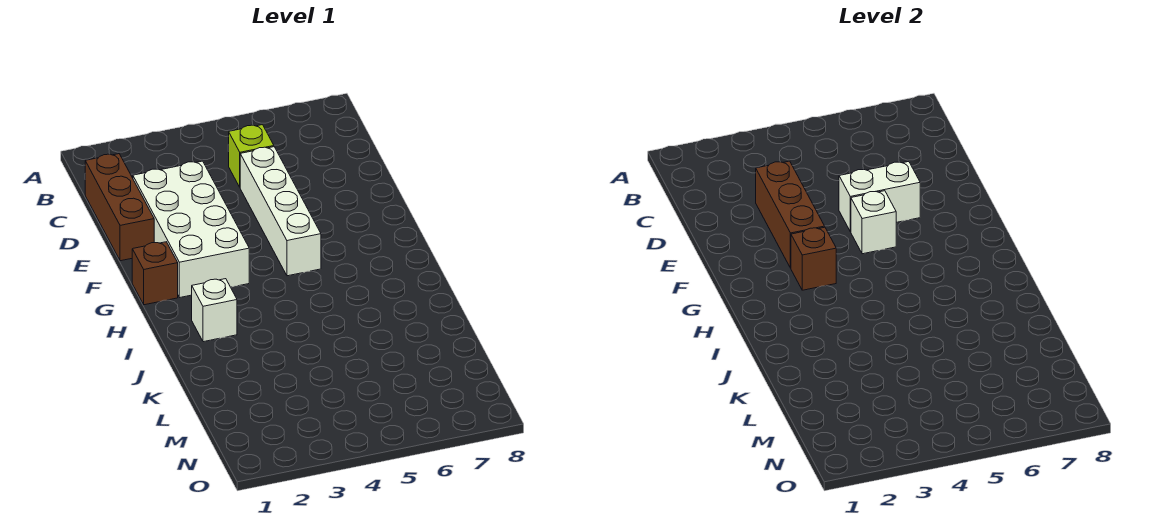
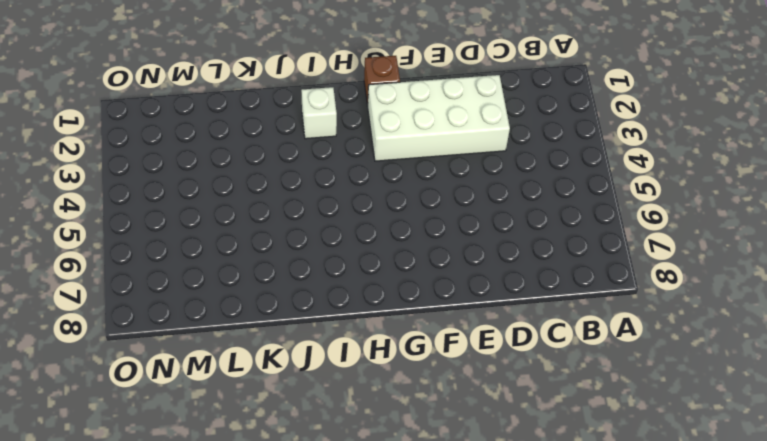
none -> brown 1x3 brick [85,154,154,261]
none -> lime 1x1 brick [228,125,274,187]

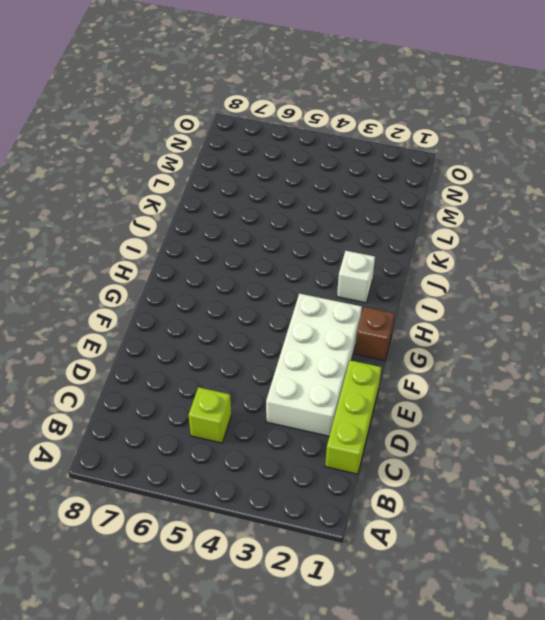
lime 1x3 brick [325,360,381,474] -> brown 1x3 brick [85,154,154,261]
none -> white 1x4 brick [240,147,321,276]
none -> brown 1x3 brick [756,161,825,268]

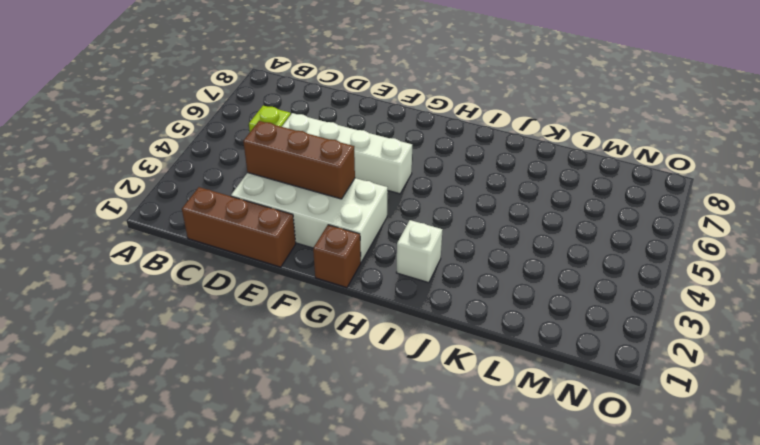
none -> white 1x2 brick [839,162,920,232]
none -> white 1x1 brick [851,191,896,254]

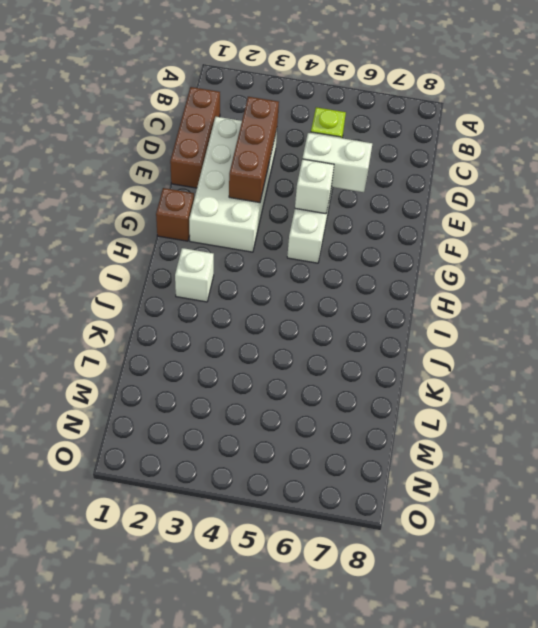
none -> brown 1x1 brick [791,227,836,290]

